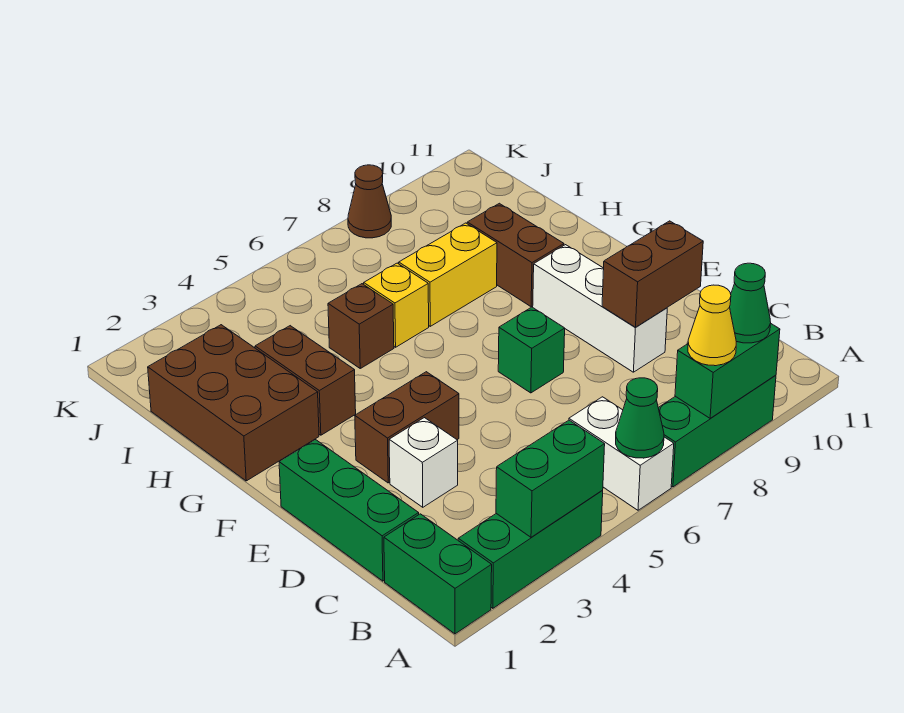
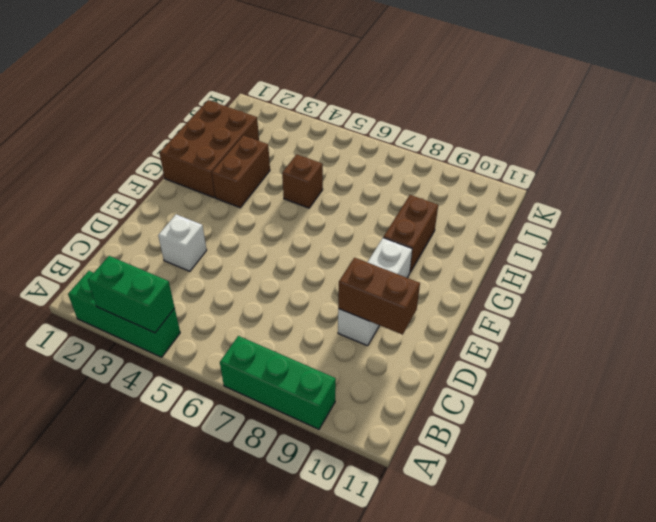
none -> green 1x2 brick [384,514,492,634]
none -> white 1x2 brick [569,397,674,510]
none -> green 1x3 brick [279,440,419,581]

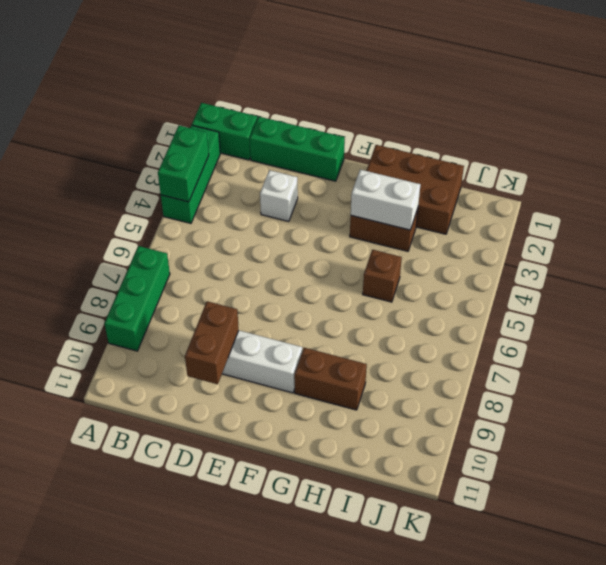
white 1x2 brick [351,170,420,230] -> white 1x2 brick moved to [569,397,674,510]
none -> brown 1x2 brick [355,372,459,483]
none -> green 1x1 brick [498,307,565,393]
none -> yellow 1x1 brick [364,263,429,347]

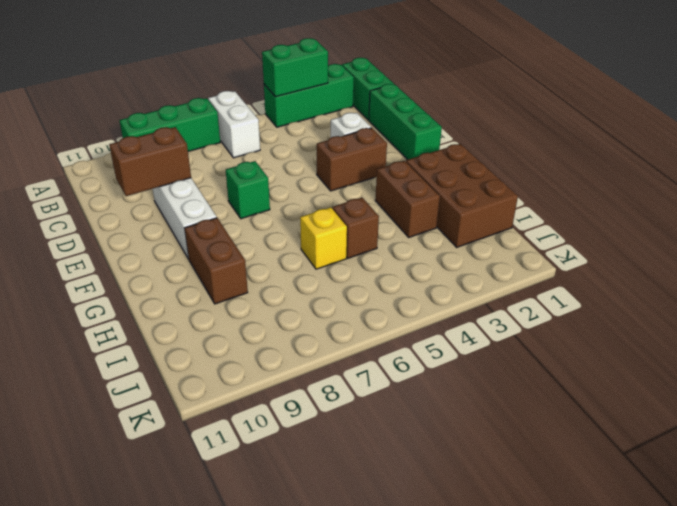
none -> yellow 1x2 brick [399,223,497,326]
none -> brown 1x1 cone [348,165,391,238]
none -> green 1x1 cone [616,378,664,458]

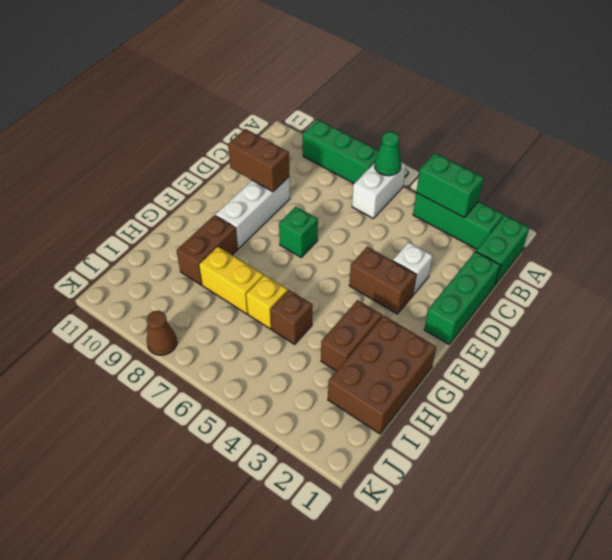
none -> green 1x2 brick [675,323,780,418]
none -> yellow 1x1 cone [688,285,736,366]
none -> green 1x1 cone [730,263,771,343]

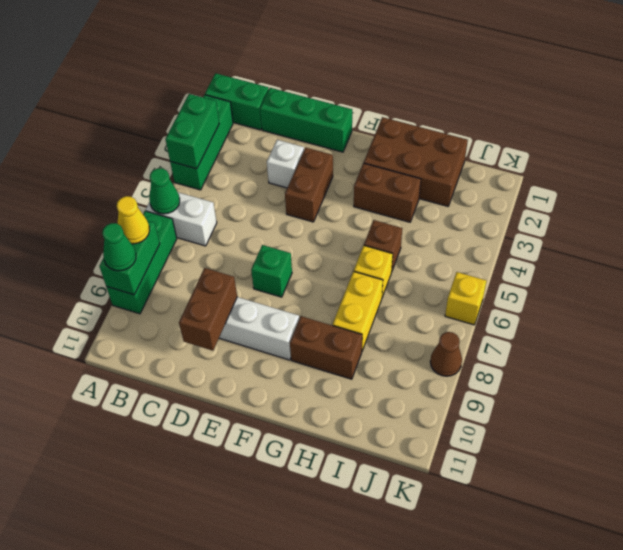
yellow 1x1 brick [445,272,486,325] -> none

